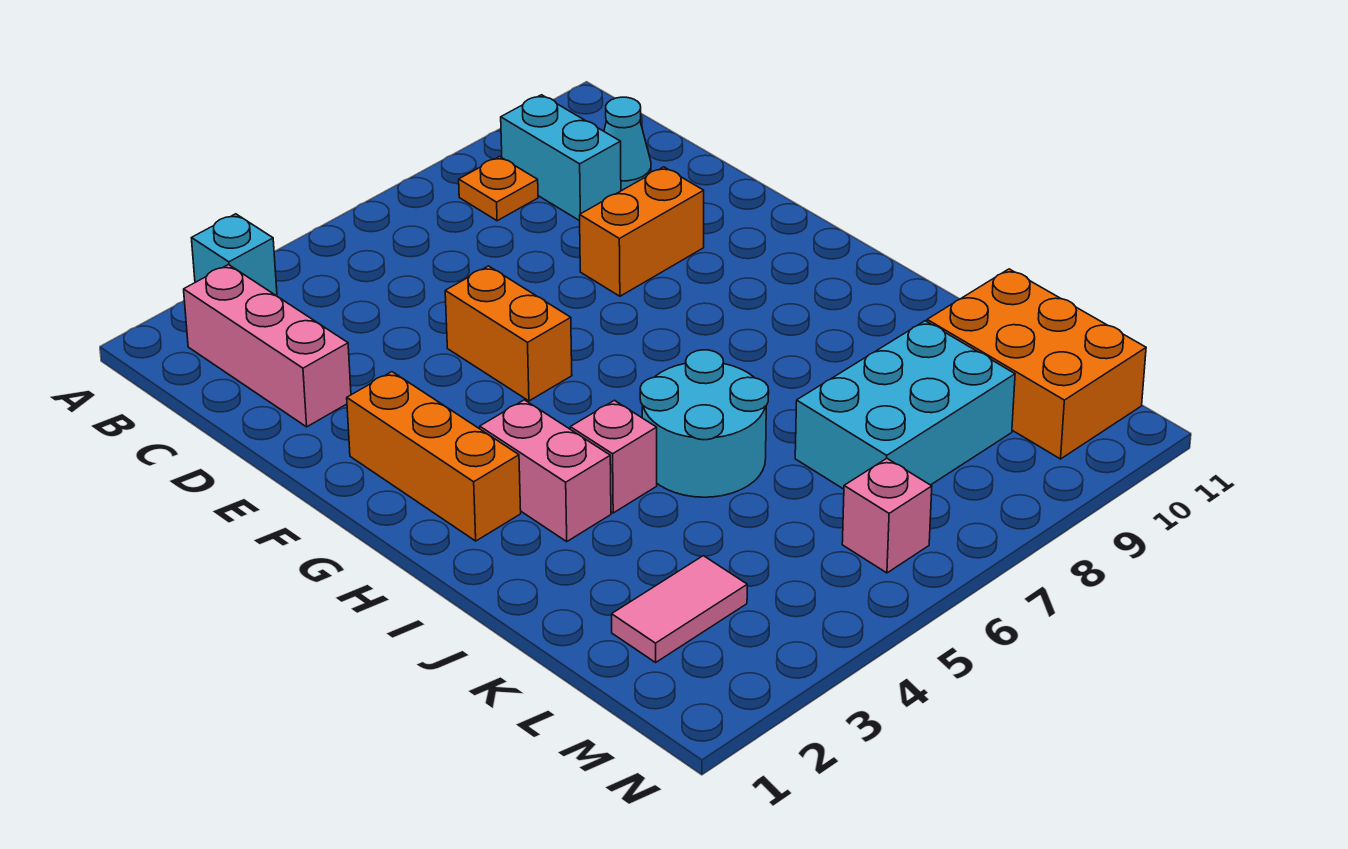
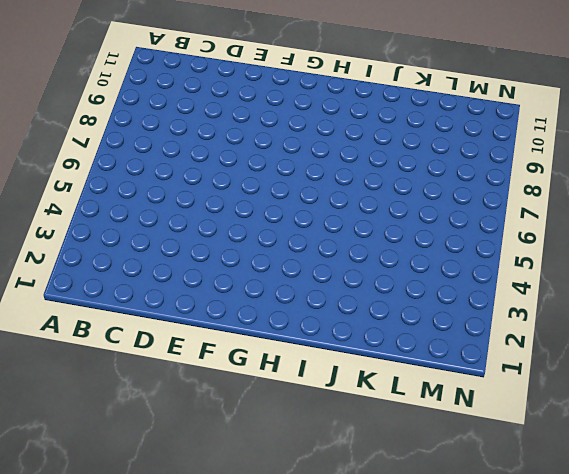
none -> cyan 1x1 brick [192,214,277,296]
none -> pink 1x3 brick [184,265,351,427]
none -> orange 1x1 plate [459,157,538,221]

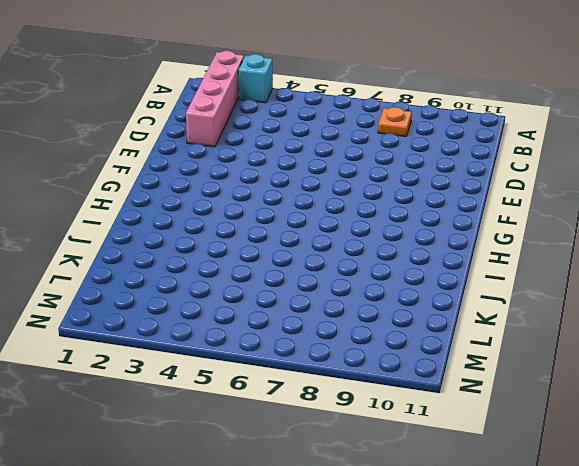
pink 1x4 brick [186,51,244,147] -> pink 1x3 brick [184,265,351,427]
none -> cyan 1x2 brick [501,95,621,221]
none -> cyan 1x1 cone [604,97,651,190]
none -> orange 1x2 brick [445,266,572,401]

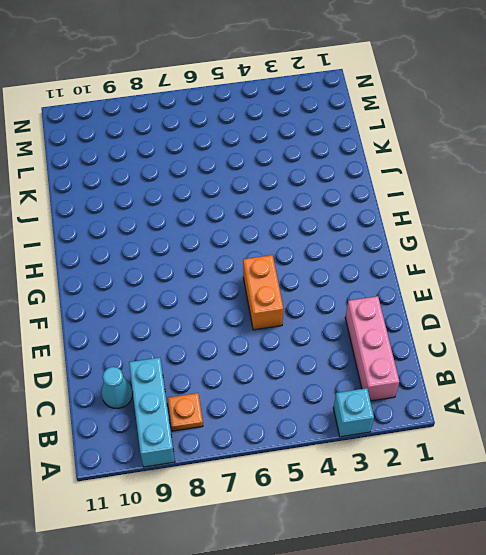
cyan 1x3 brick [129,358,175,467] -> cyan 1x2 brick [501,95,621,221]
none -> orange 1x2 brick [580,167,704,296]
none -> orange 1x3 brick [347,372,521,541]
none -> pink 1x2 brick [480,400,611,541]

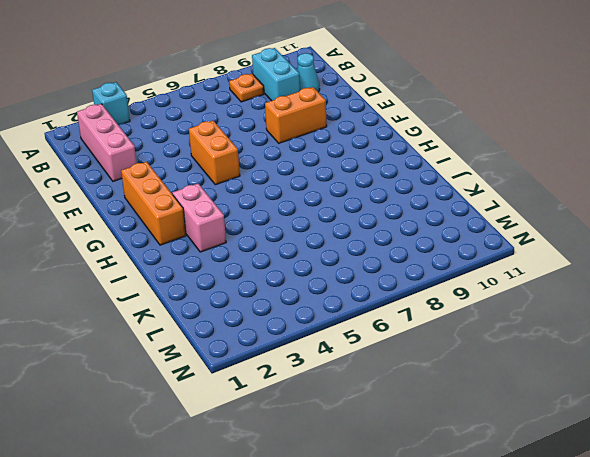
none -> pink 1x1 brick [570,400,657,513]
none -> cyan 2x2 round brick [640,350,769,497]
none -> cyan 2x3 brick [795,321,1015,489]

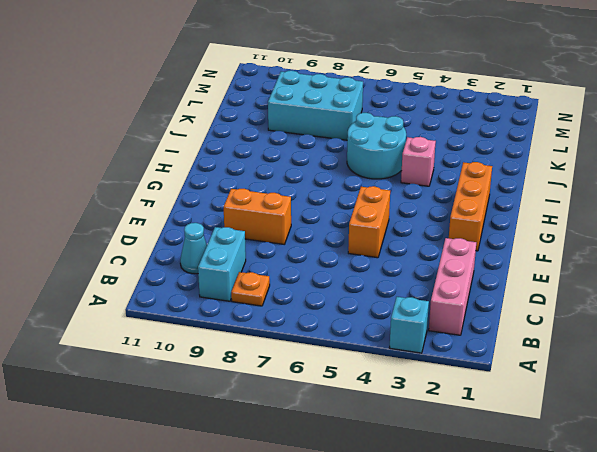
none -> pink 1x2 brick [480,400,611,541]
none -> orange 2x3 brick [927,269,1146,459]
none -> pink 1x2 tile [612,556,747,662]

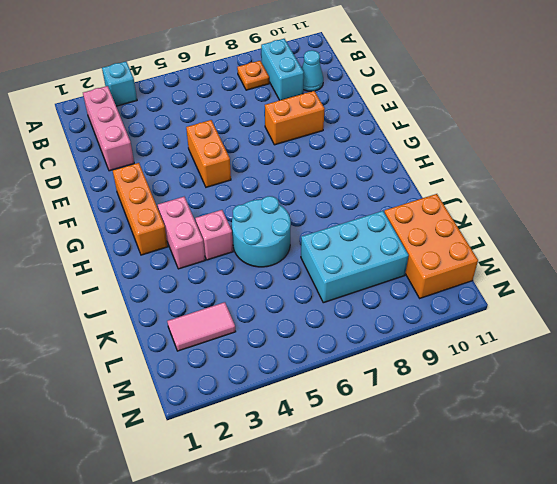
none -> pink 1x1 brick [842,458,932,573]

